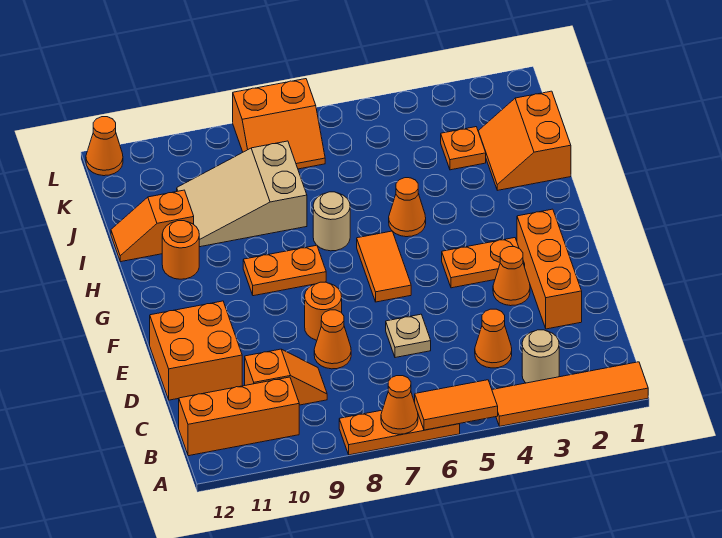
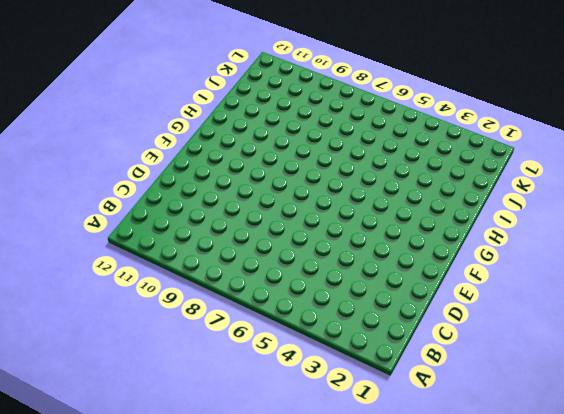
none -> orange 1x4 tile [492,362,648,426]
none -> orange 1x3 plate [339,410,460,455]
none -> tan 1x1 round brick [522,330,559,383]

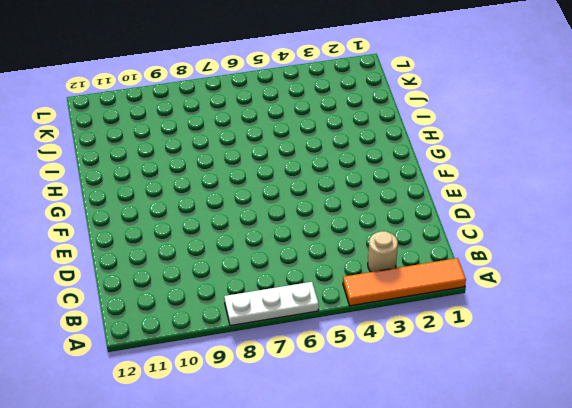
white 1x3 plate [224,282,319,326] -> orange 1x3 plate [339,410,460,455]
none -> orange 1x3 brick [179,377,299,456]
none -> orange 1x1 cone [475,309,512,368]
none -> orange 1x2 slope [245,349,327,405]

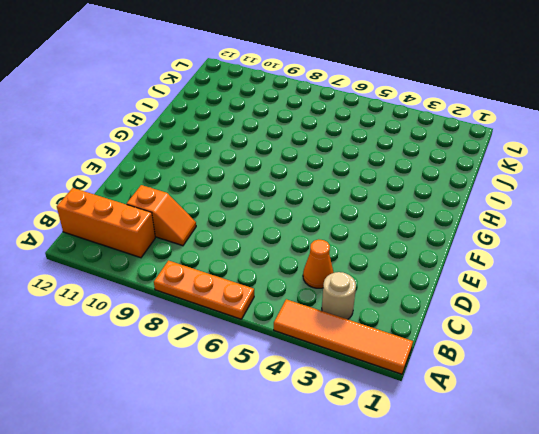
none -> orange 1x3 brick [517,209,582,329]
none -> tan 1x1 plate [386,314,431,358]
none -> orange 1x1 cone [314,310,351,369]

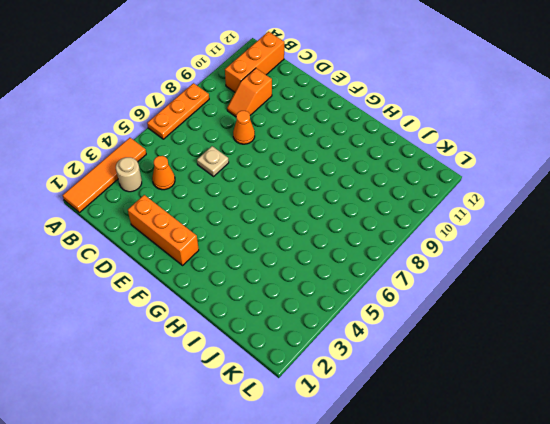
none -> orange 2x2 brick [150,301,242,400]
none -> orange 1x1 cone [493,247,530,306]
none -> orange 1x1 round brick [305,282,342,340]

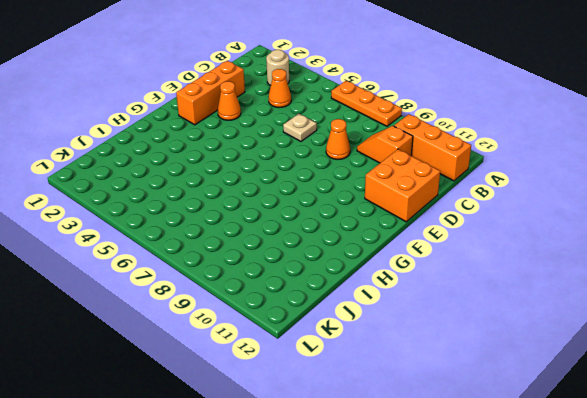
none -> orange 1x4 tile [492,362,648,426]
none -> orange 1x1 round brick [305,282,342,340]
none -> orange 1x2 plate [442,238,525,288]

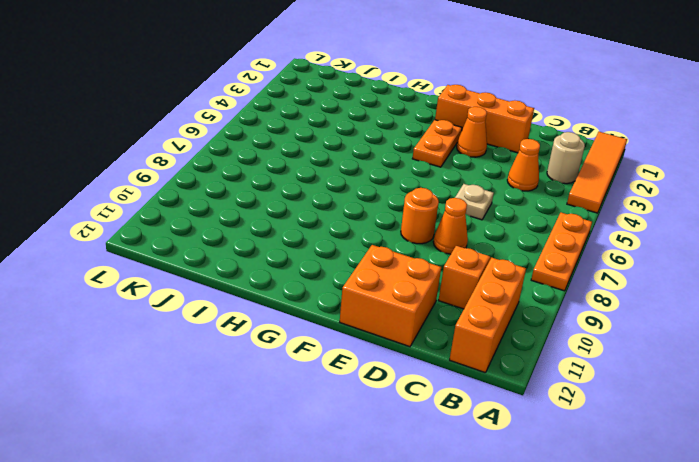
none -> orange 1x2 tile [357,231,411,302]
none -> orange 1x2 plate [243,245,326,296]
none -> orange 1x1 cone [389,178,426,237]

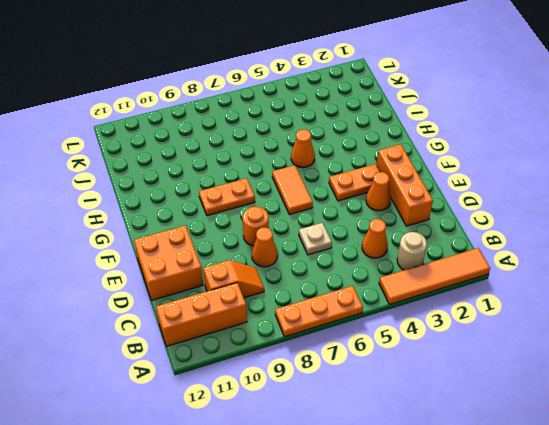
none -> tan 1x1 round brick [313,192,350,251]
none -> orange 1x1 round brick [162,221,199,279]
none -> orange 2x2 slope [478,91,571,190]

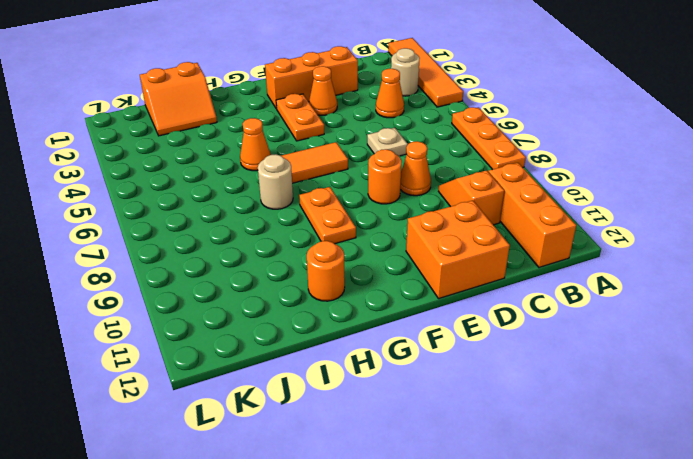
none -> tan 2x3 slope [177,141,307,247]
none -> orange 1x2 slope [111,190,194,262]
none -> orange 1x1 plate [441,127,486,170]

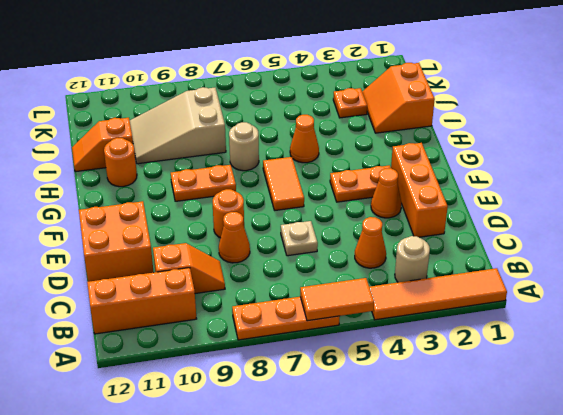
none -> orange 2x2 slope [233,79,325,169]
none -> orange 1x1 cone [86,117,123,176]
none -> orange 1x1 cone [381,376,418,434]

